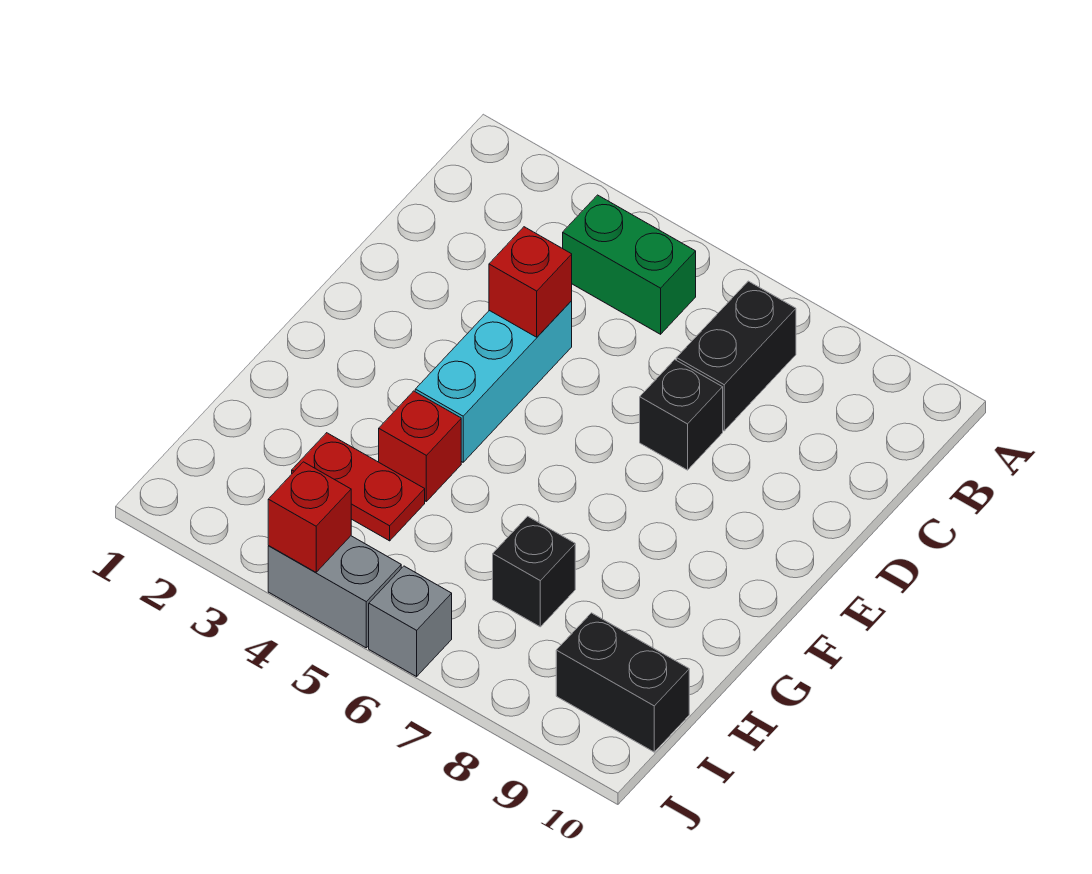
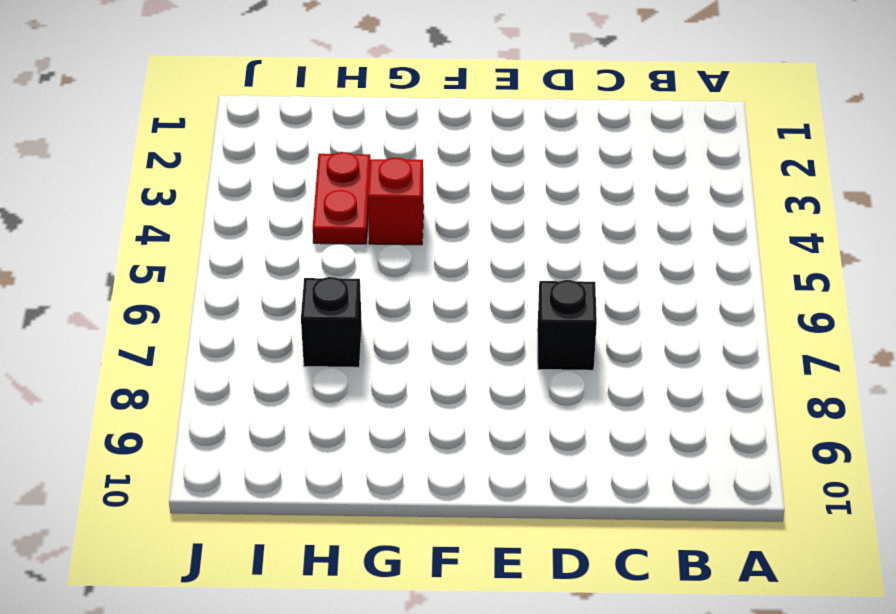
none -> green 1x2 brick [563,195,696,334]
none -> black 1x2 brick [676,281,796,431]
none -> cyan 1x3 brick [415,301,572,462]

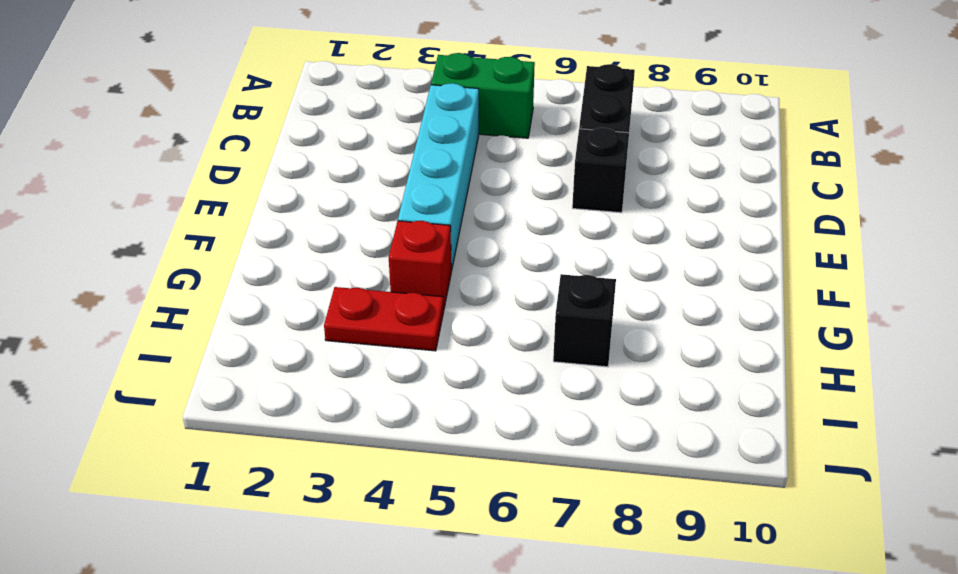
cyan 1x4 brick [398,83,479,271] -> cyan 1x3 brick [415,301,572,462]
none -> black 1x2 brick [556,613,689,752]
none -> grey 1x2 brick [268,536,401,648]
none -> grey 1x1 brick [369,566,452,677]

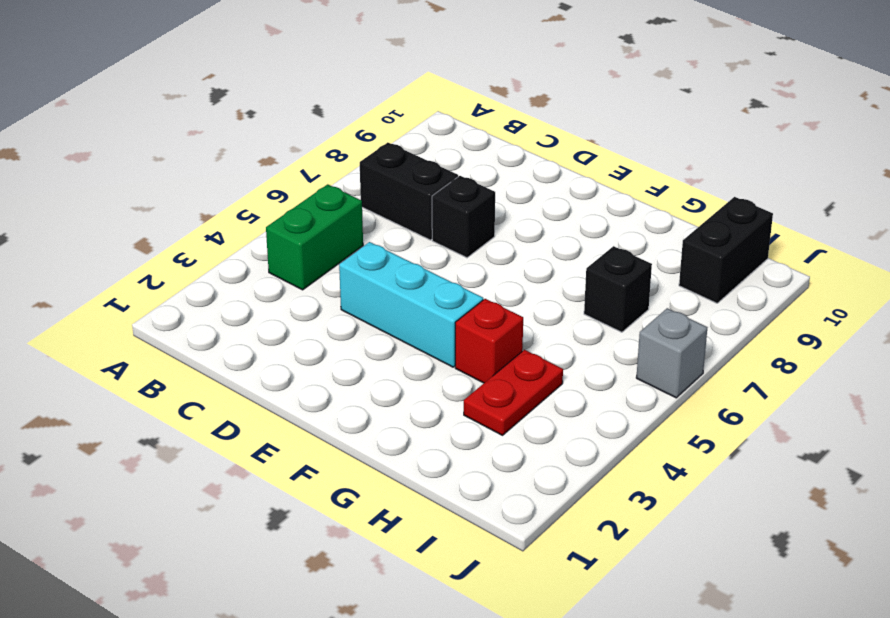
none -> grey 1x2 brick [268,536,401,648]
none -> red 1x1 brick [489,227,572,337]
none -> red 1x1 brick [268,462,351,572]

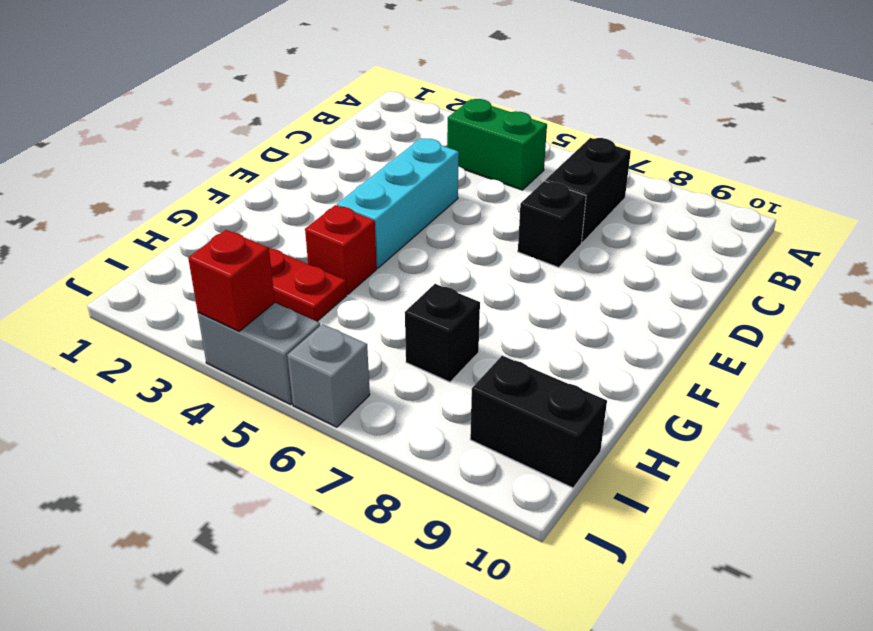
none -> red 1x1 brick [489,227,572,337]

